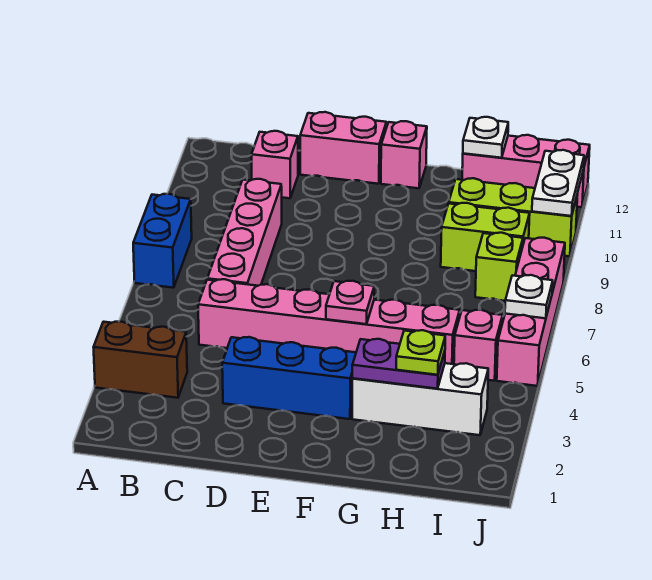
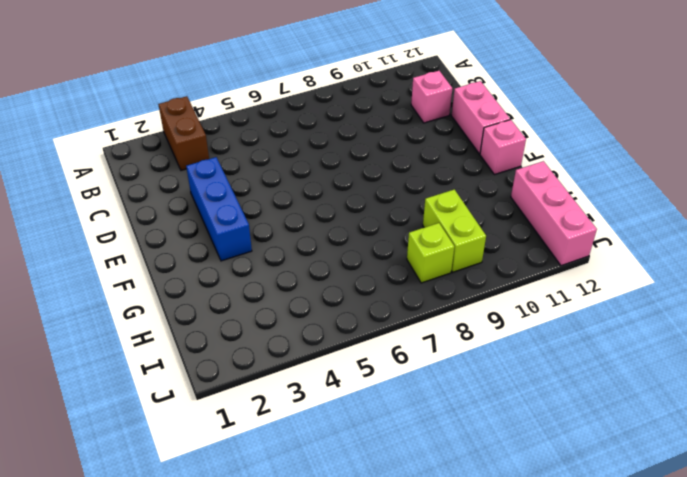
none -> blue 1x2 brick [133,194,192,288]
none -> pink 1x6 brick [198,279,460,364]
none -> pink 1x4 brick [207,179,282,286]

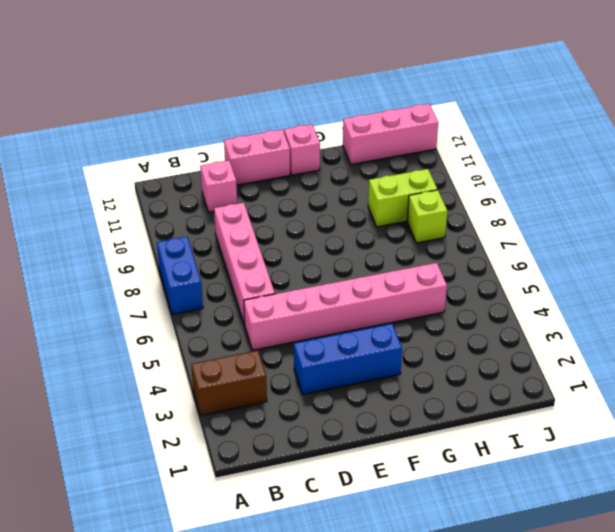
none -> white 1x3 brick [352,363,488,435]
none -> lime 1x3 brick [449,178,578,256]
none -> pink 1x1 brick [454,310,503,381]

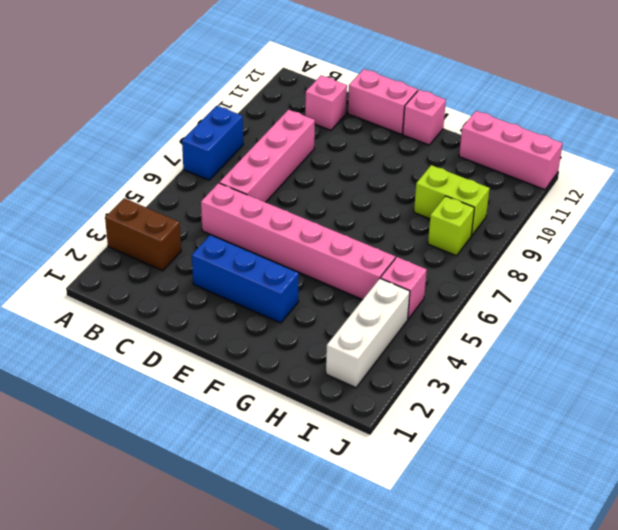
white 1x3 brick [326,278,410,388] -> white 1x3 brick turned to [352,363,488,435]
none -> lime 1x3 brick [449,178,578,256]
none -> pink 1x4 brick [497,238,565,386]
none -> pink 1x1 plate [326,281,374,324]

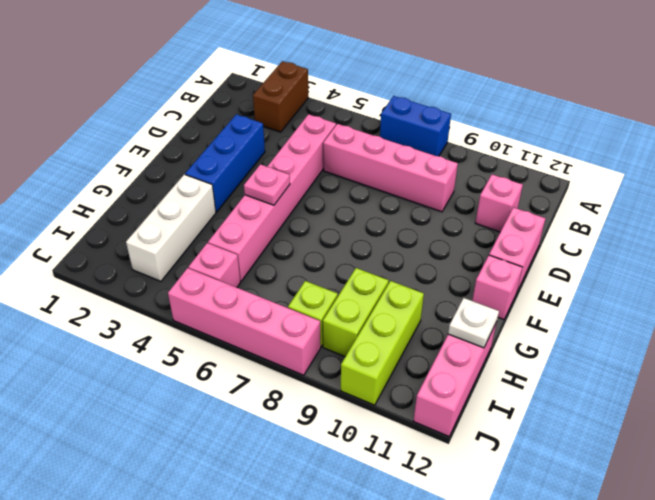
none -> purple 1x2 plate [352,339,445,389]
none -> white 1x1 plate [505,275,553,318]
none -> white 1x2 plate [532,150,584,216]

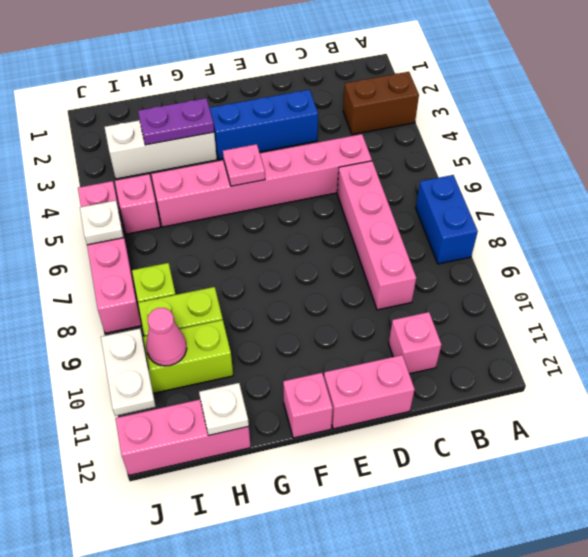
pink 1x1 cone [146,308,187,366] -> none
none -> lime 1x1 plate [396,330,445,375]

